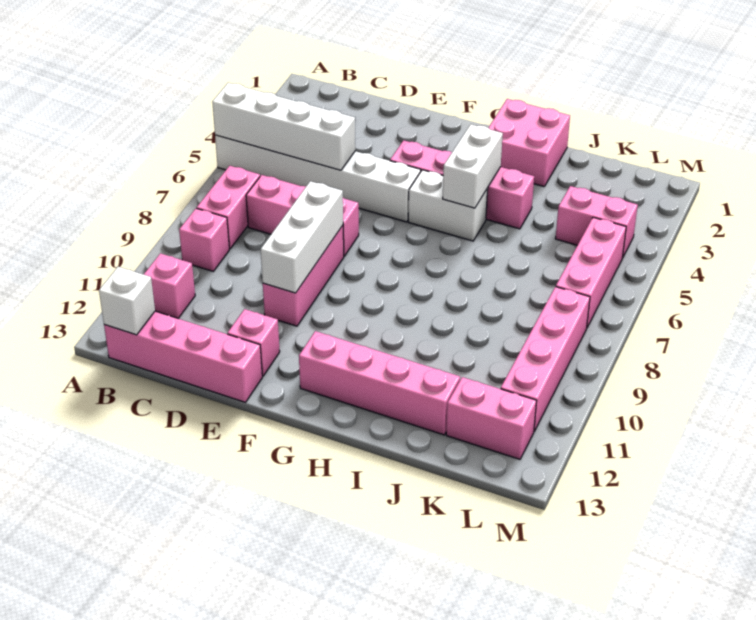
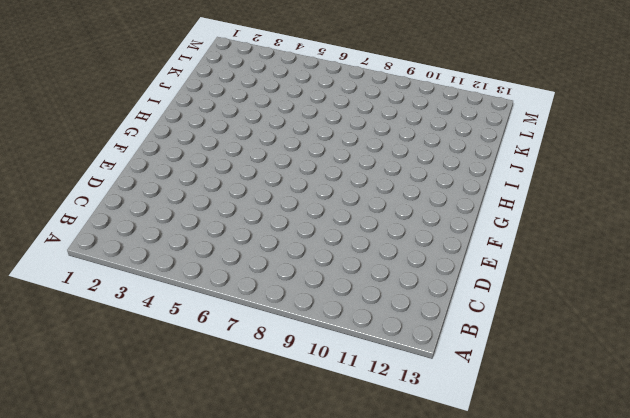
none -> white 1x6 brick [215,135,421,222]
none -> pink 1x2 brick [197,166,260,249]
none -> pink 1x1 brick [179,208,229,271]

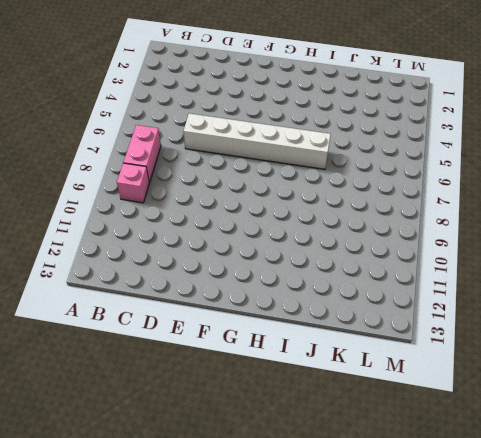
white 1x6 brick [184,113,331,169] -> white 1x6 brick moved to [215,135,421,222]
none -> pink 1x1 brick [144,253,195,318]
none -> pink 1x4 brick [104,311,262,402]
none -> pink 1x3 brick [246,175,359,256]

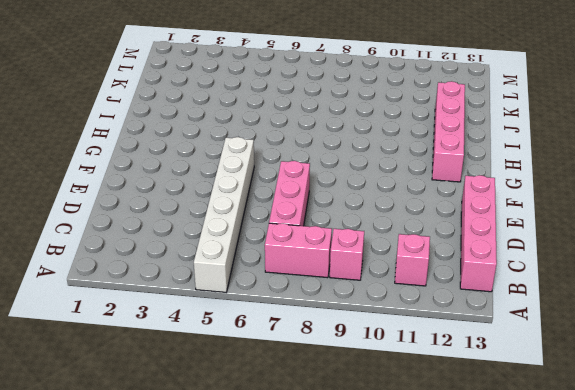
none -> pink 1x3 brick [263,226,344,326]
none -> pink 1x1 brick [227,309,280,376]
none -> pink 1x4 brick [390,140,534,229]

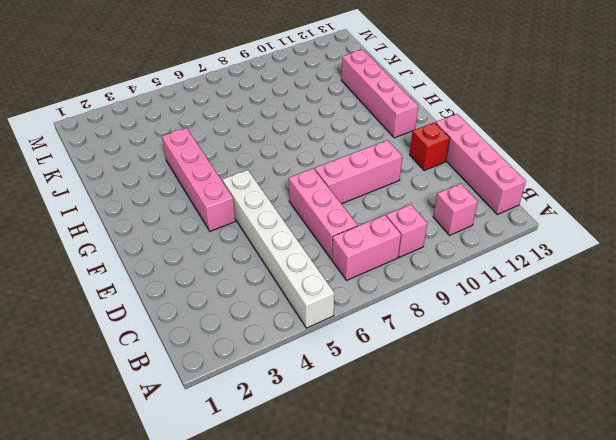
red 1x1 brick [409,122,450,171] -> pink 1x1 brick [227,309,280,376]
none -> white 1x2 brick [408,170,488,241]
none -> pink 2x2 brick [489,99,570,187]
none -> pink 1x2 brick [555,186,638,258]

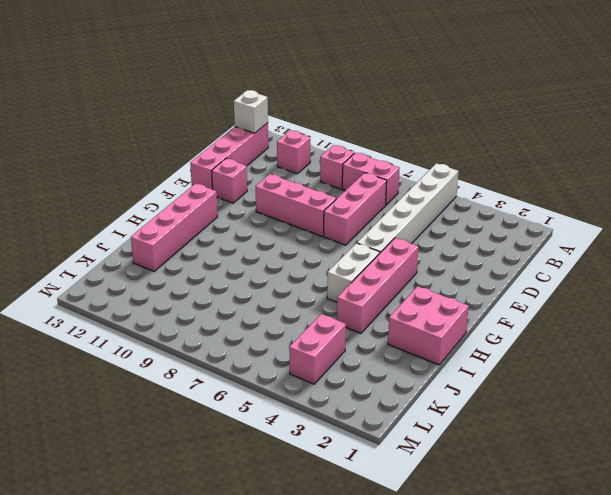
none -> pink 1x2 brick [446,377,537,459]
none -> pink 1x3 brick [556,217,626,327]
none -> pink 1x4 brick [501,287,590,431]

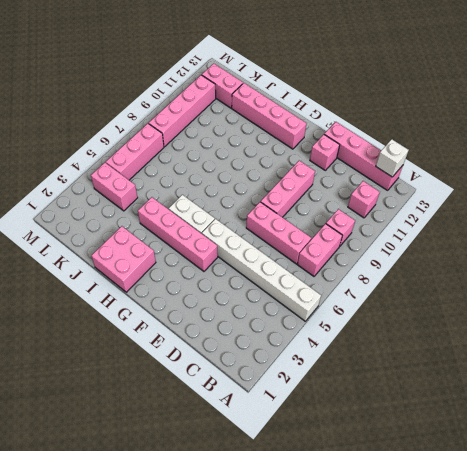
none -> white 1x4 brick [212,83,355,170]
none -> white 1x3 brick [261,181,343,293]
none -> white 1x2 brick [443,124,503,208]

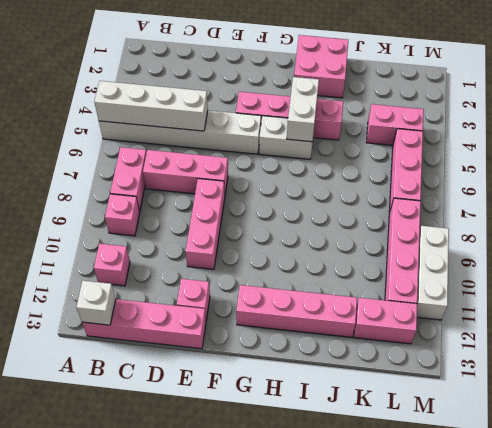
white 1x3 brick [417,226,449,320] -> white 1x3 brick moved to [261,181,343,293]

